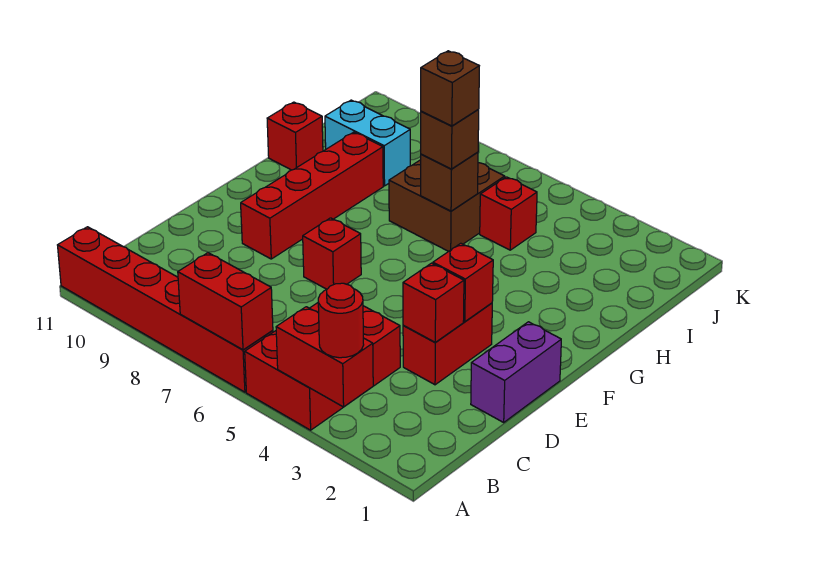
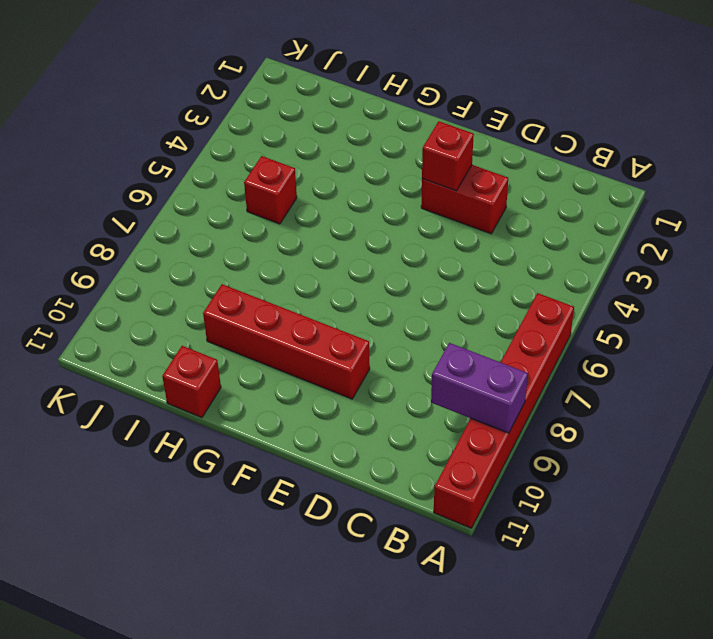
purple 1x2 brick [431,343,528,433] -> purple 1x2 brick moved to [471,322,561,422]
none -> red 2x3 brick [245,303,400,430]
none -> red 1x1 brick [303,218,361,289]
none -> brown 2x2 brick [389,160,505,251]

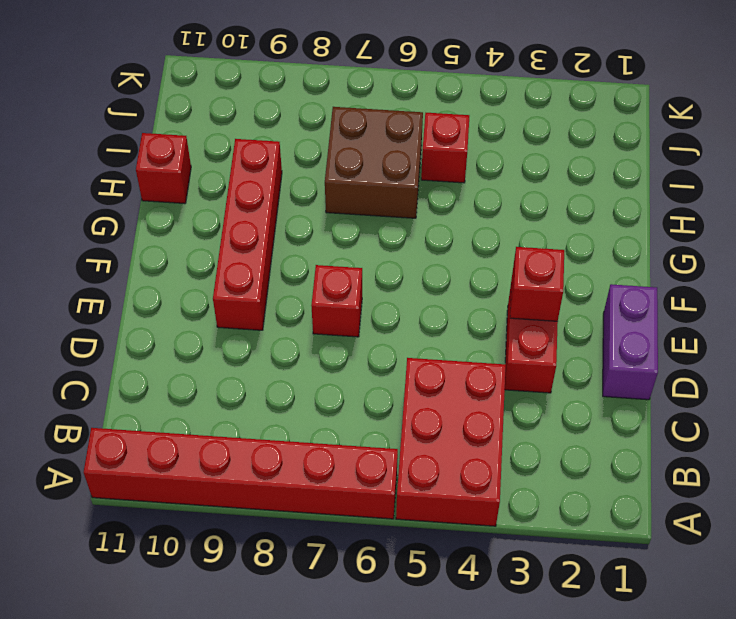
none -> cyan 1x2 brick [325,100,410,186]
none -> red 1x2 brick [276,307,373,407]
none -> red 1x2 brick [178,253,273,350]

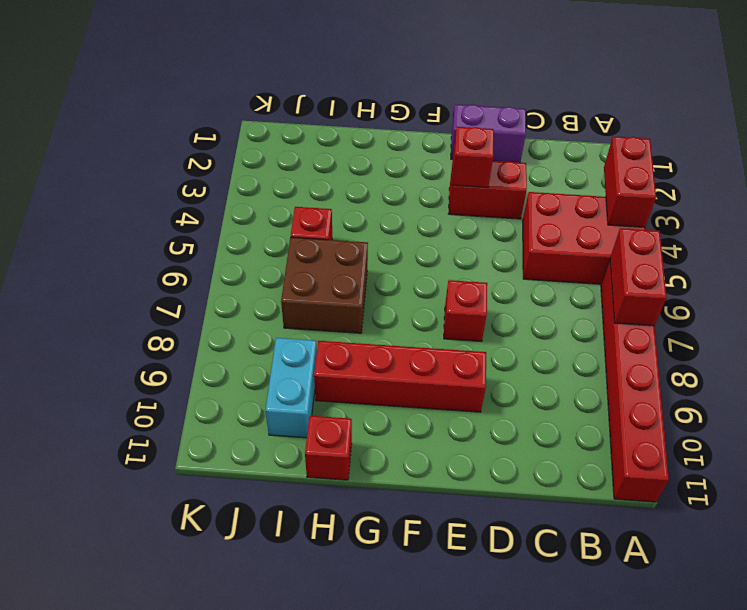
none -> red 1x1 brick [403,263,464,342]
none -> brown 1x1 brick [421,152,478,211]
none -> red 1x1 round brick [318,283,364,358]

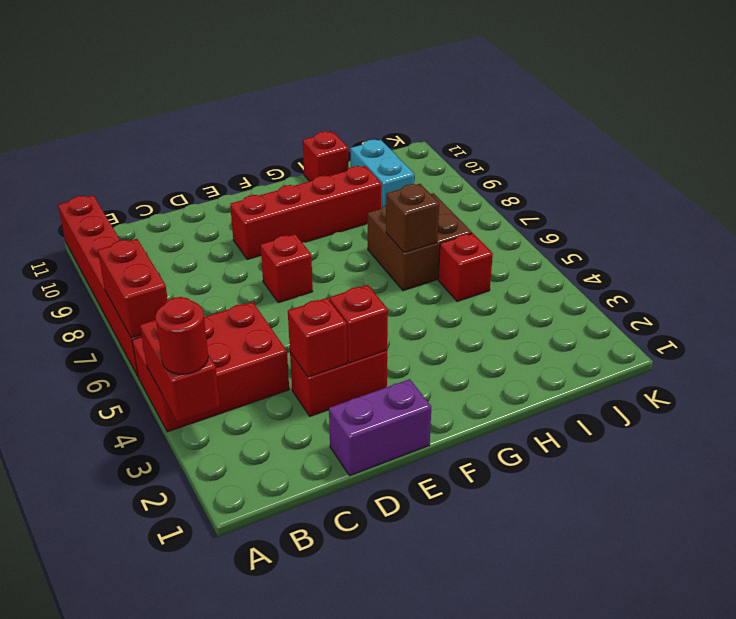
none -> brown 1x1 brick [421,110,479,169]
none -> brown 1x1 brick [421,51,479,126]

